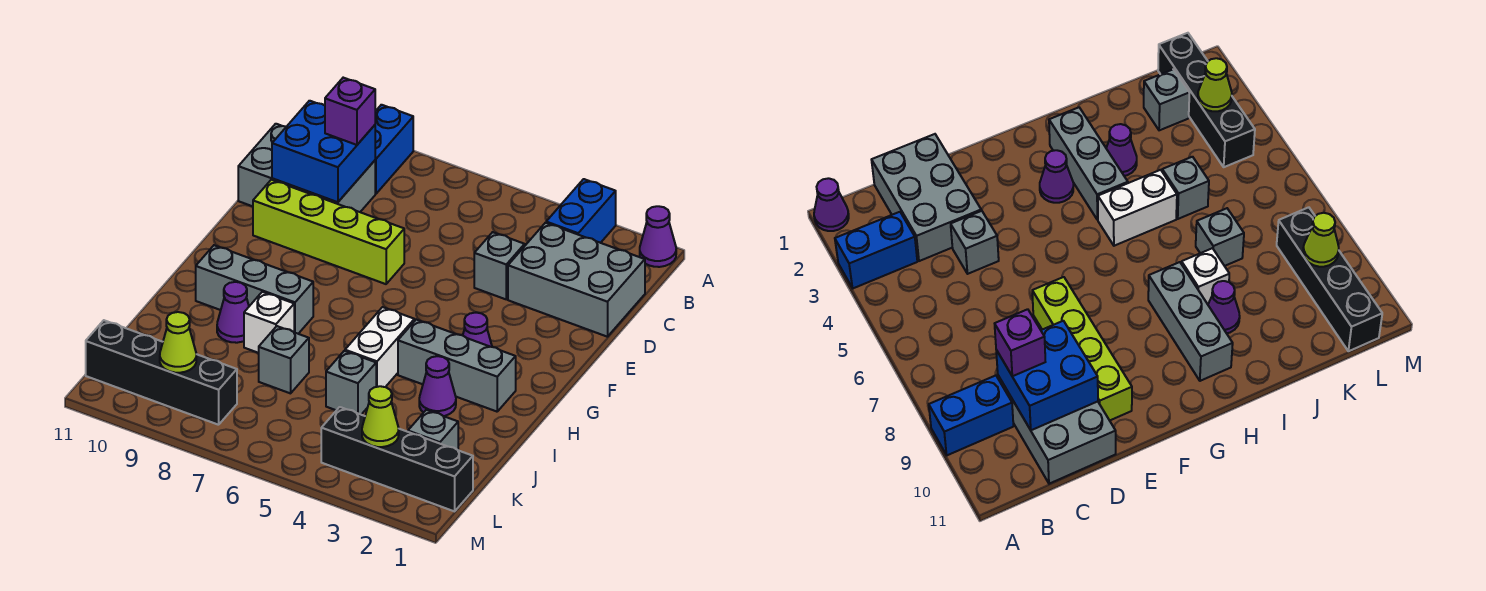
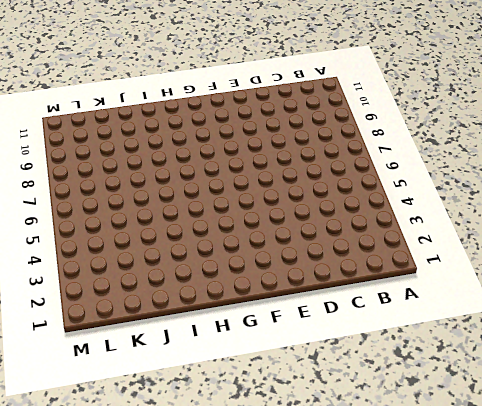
none -> purple 1x1 cone [640,206,676,267]
none -> blue 1x2 brick [546,179,616,243]
none -> blue 1x2 brick [375,105,413,194]

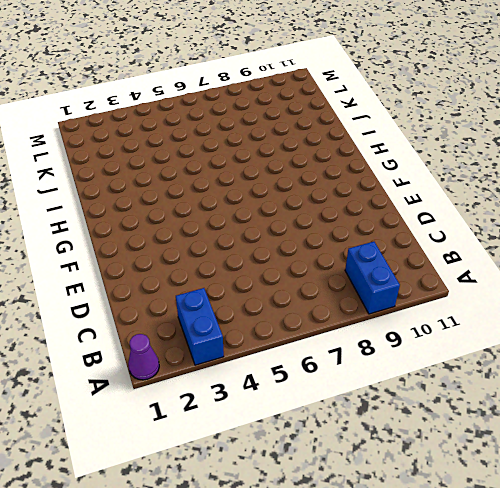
none -> grey 2x3 brick [508,223,645,337]
none -> grey 2x3 brick [238,124,375,212]
none -> grey 1x1 brick [474,232,525,299]

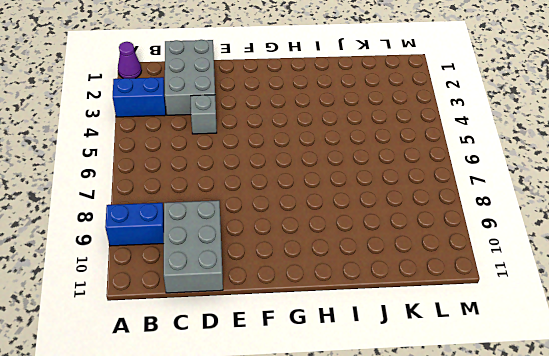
none -> lime 1x4 brick [253,180,404,284]
none -> purple 1x1 cone [463,313,492,347]
none -> grey 1x3 brick [398,320,516,412]

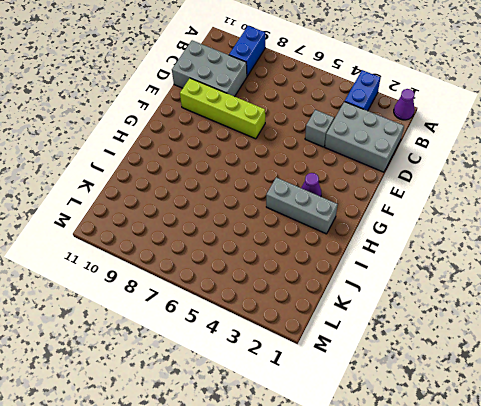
none -> white 1x2 brick [345,307,414,387]
none -> grey 1x3 brick [196,245,313,334]
none -> purple 1x1 cone [419,356,456,416]

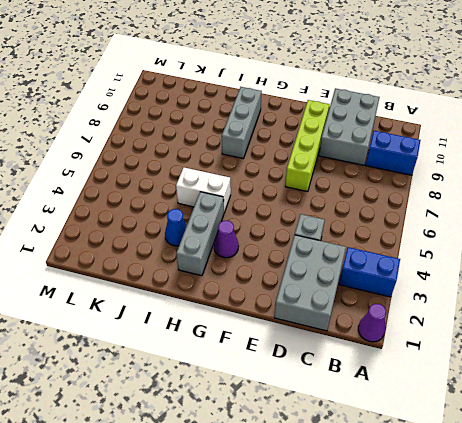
blue 1x1 cone [165,209,187,246] -> purple 1x1 cone [419,356,456,416]
none -> white 1x1 brick [244,292,294,353]
none -> purple 1x1 cone [217,282,249,343]
none -> grey 1x1 brick [326,351,376,414]

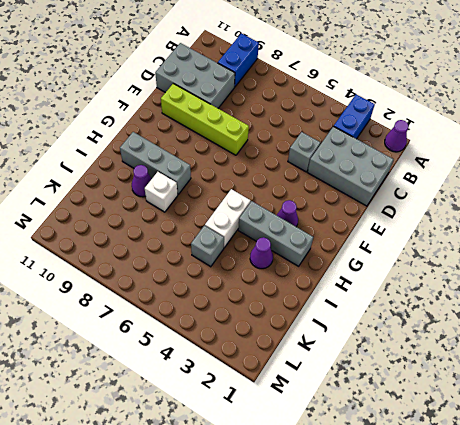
none -> grey 1x1 brick [259,326,309,393]
none -> grey 1x1 brick [408,410,458,450]
none -> black 1x4 brick [321,407,473,511]

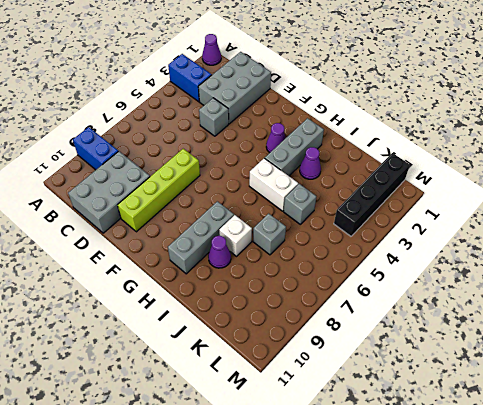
none -> grey 1x1 brick [408,410,458,450]
none -> black 1x4 brick [86,320,237,425]
none -> blue 2x2 brick [272,101,375,202]

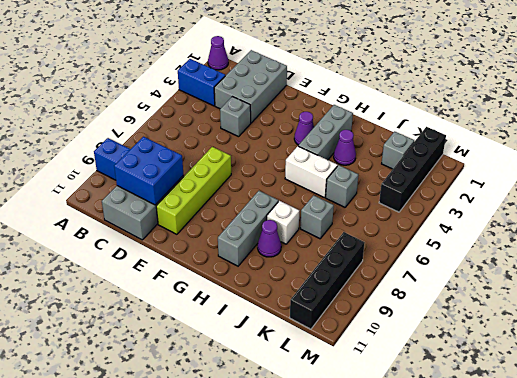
none -> lime 1x1 cone [362,386,399,447]
none -> lime 1x1 cone [160,312,196,373]
none -> purple 1x1 brick [325,78,375,145]

